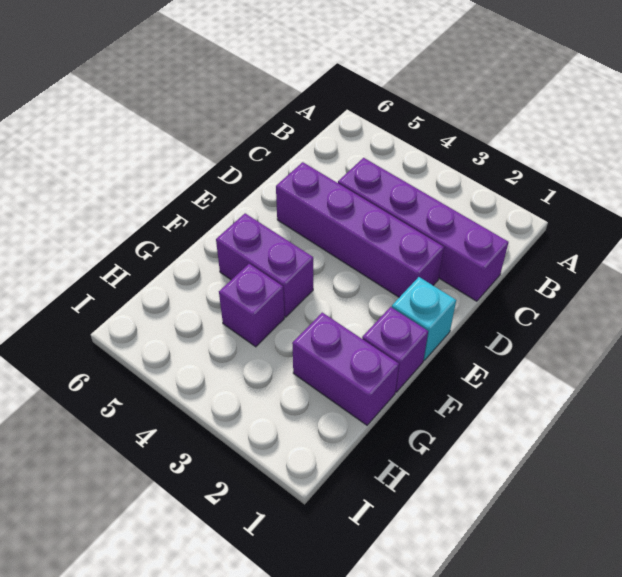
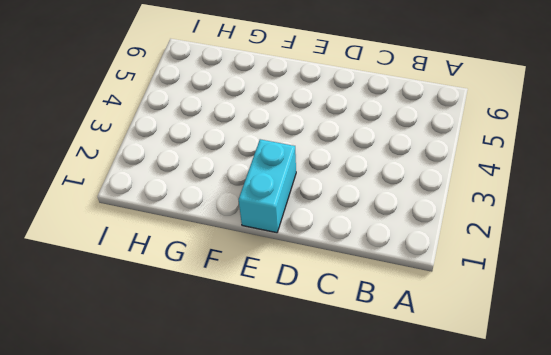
cyan 1x2 brick [238,139,296,233] -> cyan 1x1 brick [392,277,456,360]
none -> purple 1x4 brick [338,158,509,301]
none -> purple 1x4 brick [276,162,444,297]

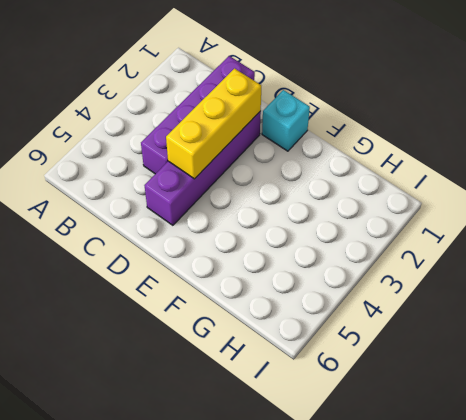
yellow 1x3 brick [166,68,261,179] -> none
none -> purple 1x1 brick [362,307,428,392]
none -> purple 1x2 brick [216,213,313,317]

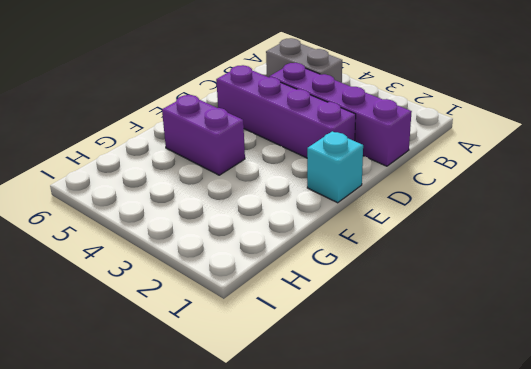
grey 1x2 brick [266,38,342,83] -> none
none -> purple 1x1 brick [362,307,428,392]
none -> purple 1x2 brick [292,313,399,425]

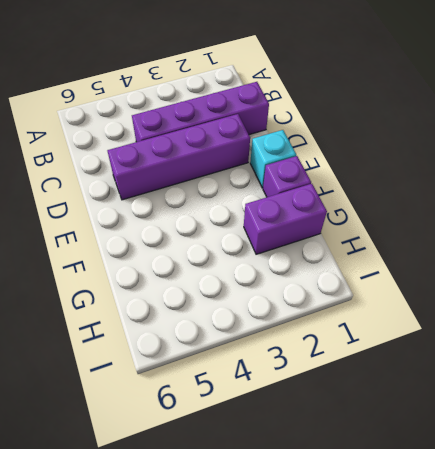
none -> purple 1x2 brick [216,213,313,317]
none -> purple 1x1 brick [219,264,284,347]

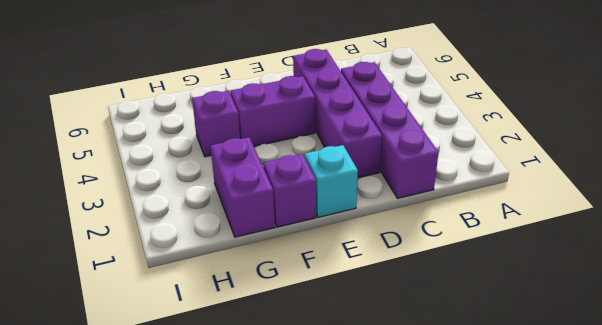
purple 1x2 brick [231,76,315,146] -> purple 1x2 brick turned to [216,213,313,317]

